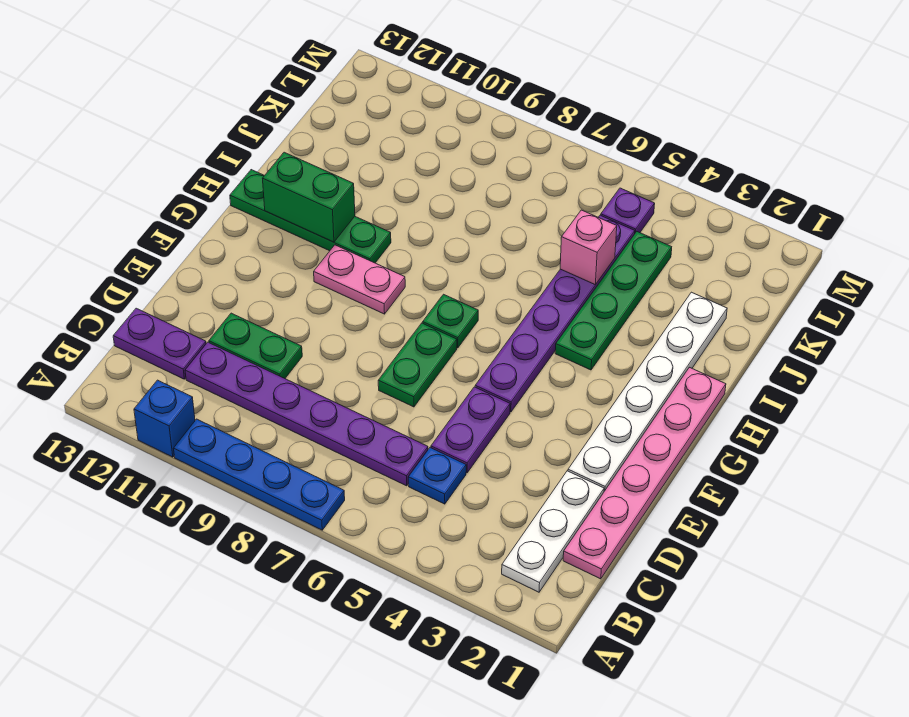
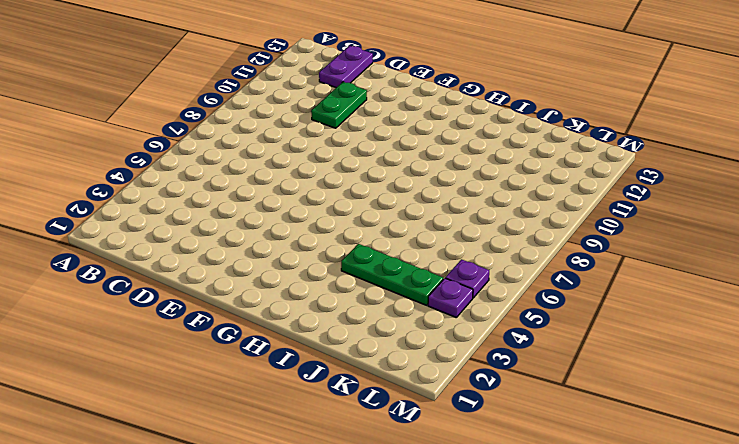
green 1x3 plate [341,244,443,305] -> green 1x4 plate [555,232,672,370]
purple 1x1 plate [428,278,473,317] -> none
none -> blue 1x4 plate [174,419,345,530]
none -> blue 1x1 brick [134,380,195,457]
none -> white 1x3 plate [502,471,604,592]

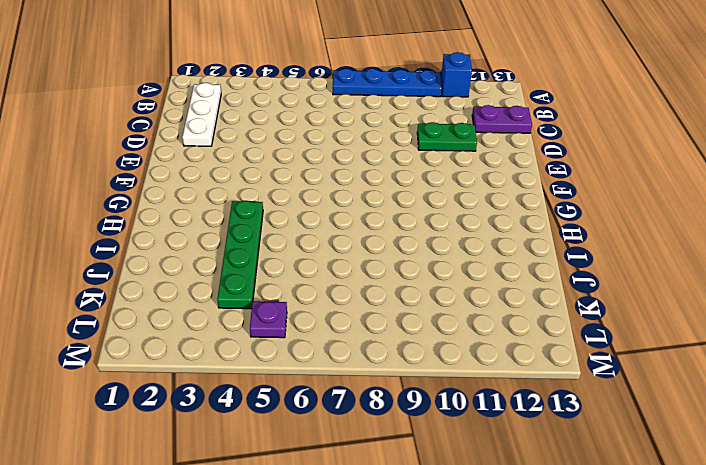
none -> pink 1x6 plate [563,367,726,579]
none -> blue 1x1 plate [408,448,466,504]
none -> purple 1x6 plate [185,342,428,486]

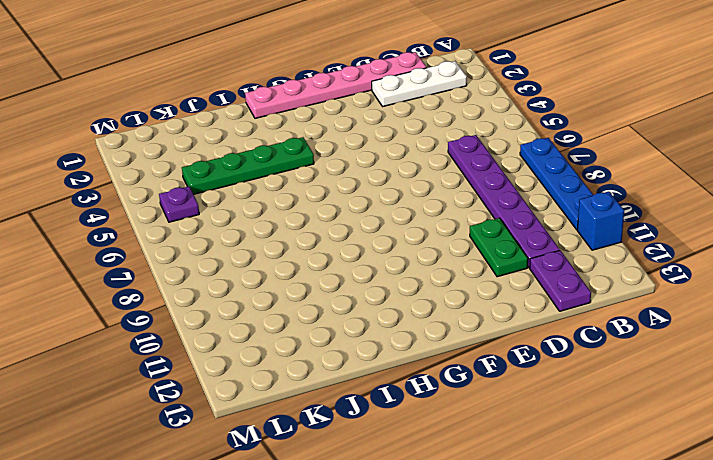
none -> blue 1x1 plate [408,448,466,504]
none -> purple 1x2 plate [431,387,510,473]
none -> white 1x6 plate [568,292,727,491]

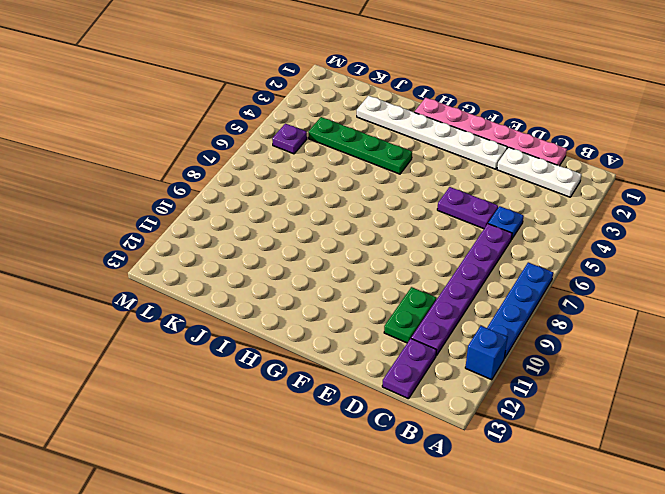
none -> green 1x2 plate [378,323,457,407]
none -> purple 1x6 plate [475,215,635,412]
none -> green 1x1 plate [423,294,478,348]

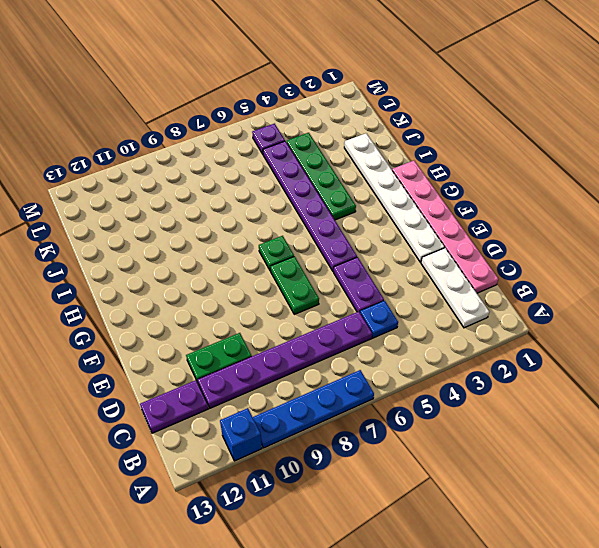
none -> pink 1x2 plate [314,245,405,314]
none -> green 1x4 plate [230,170,391,263]
none -> green 1x2 brick [263,152,355,242]

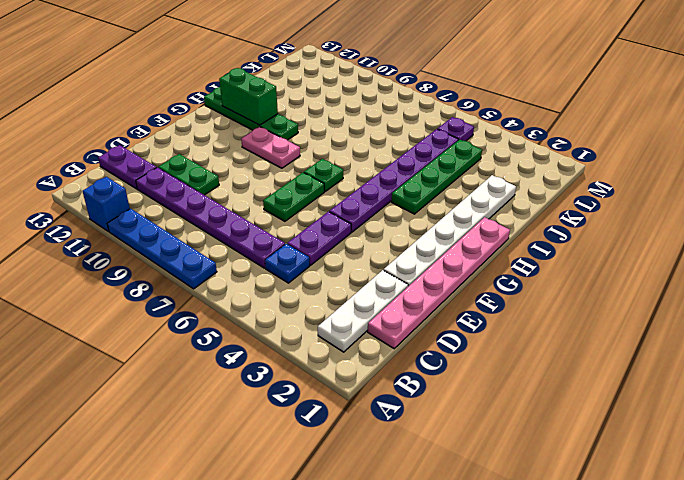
none -> pink 1x1 brick [560,210,617,284]

